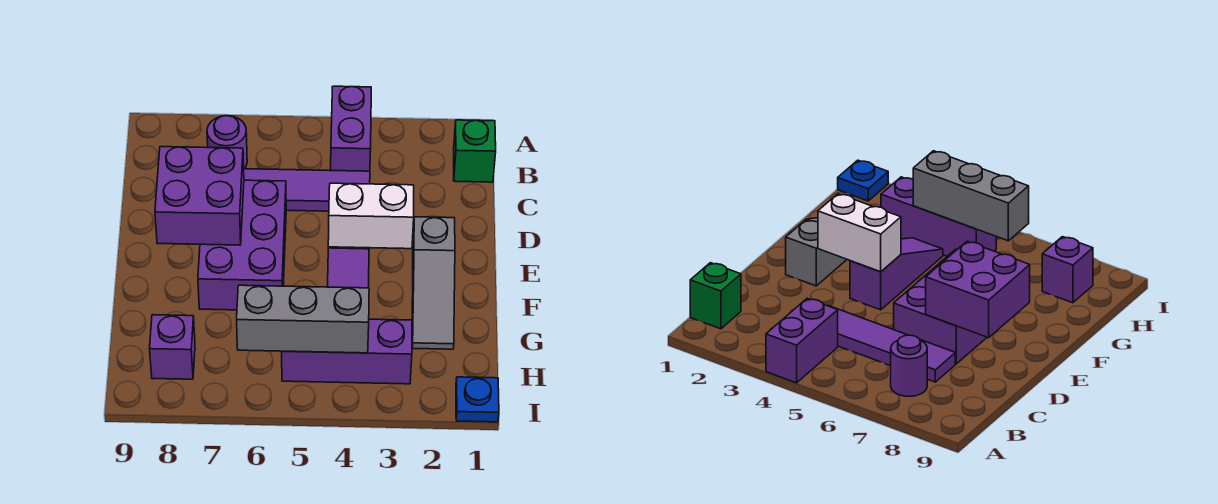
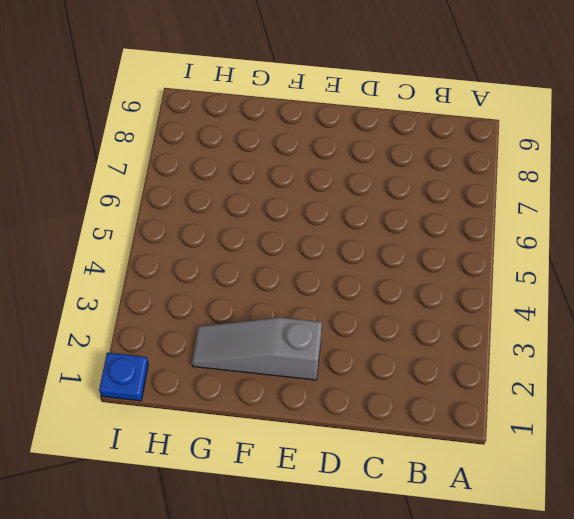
none -> purple 1x2 brick [331,86,371,171]
none -> green 1x1 brick [454,120,496,182]
none -> purple 1x1 round brick [207,116,247,169]

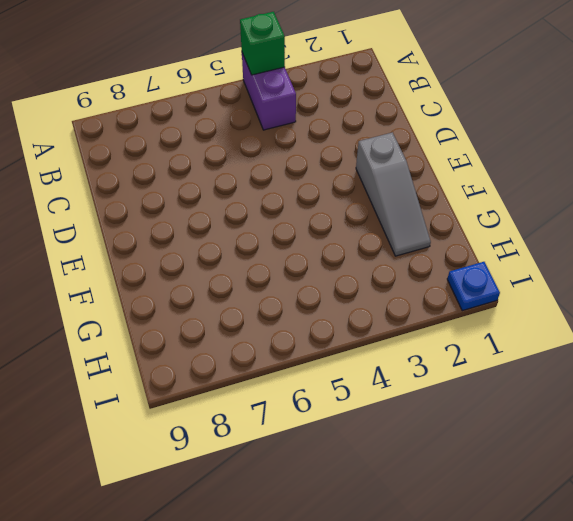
green 1x1 brick [240,12,285,75] -> green 1x1 brick moved to [454,120,496,182]
none -> purple 1x1 round brick [207,116,247,169]
none -> purple 1x4 tile [244,169,370,211]
none -> purple 2x3 brick [198,180,286,310]

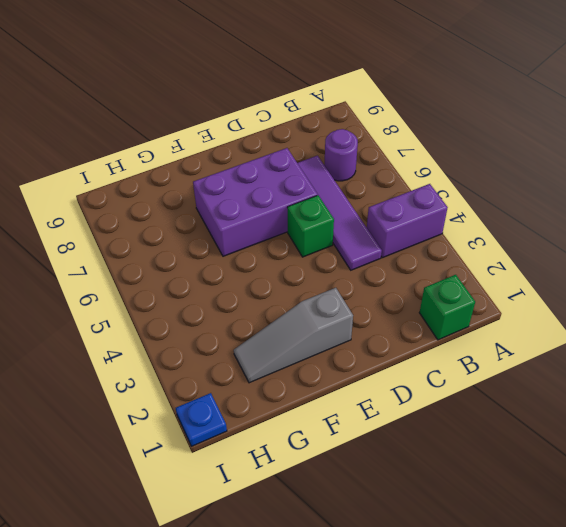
green 1x1 brick [287,195,334,257] -> none
none -> purple 1x3 slope [328,247,369,288]
none -> purple 1x3 brick [282,319,412,384]
none -> purple 1x1 brick [150,315,195,379]

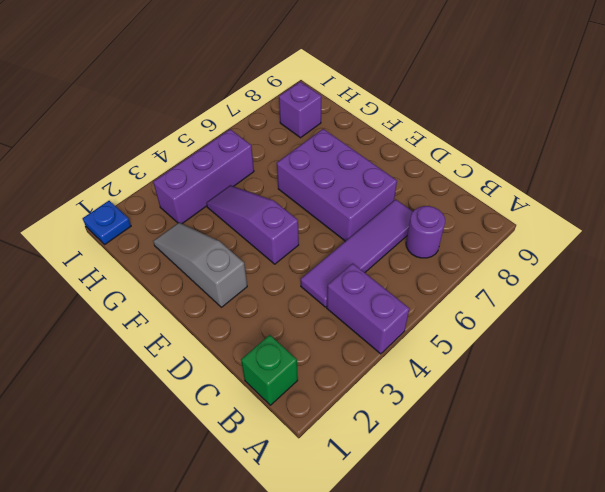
none -> purple 2x2 brick [155,147,244,245]
none -> white 1x2 brick [328,183,414,249]
none -> grey 1x3 brick [237,285,369,353]

